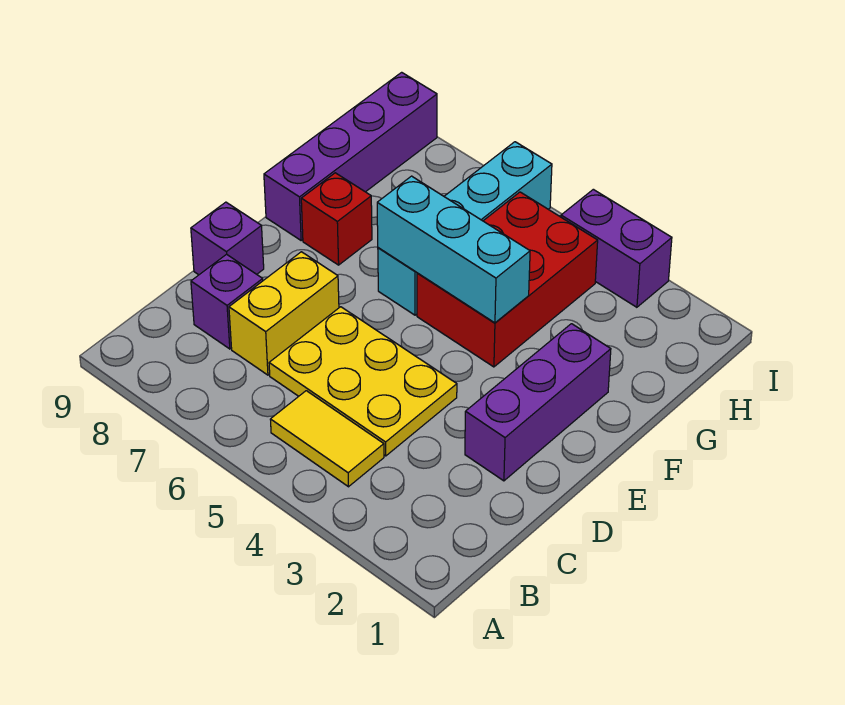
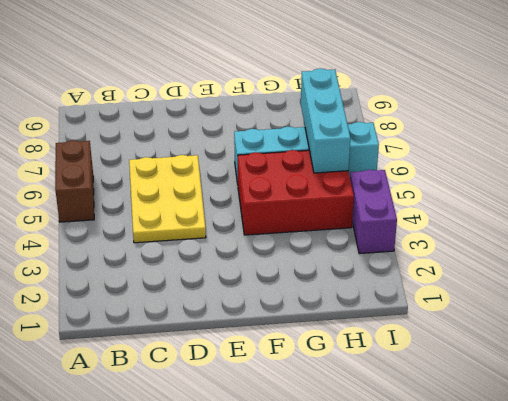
brown 1x2 brick [55,140,94,222] -> none
cyan 1x3 brick [301,68,350,173] -> cyan 1x3 brick moved to [377,176,530,323]
none -> yellow 1x2 tile [270,391,384,487]
none -> yellow 1x2 brick [229,252,339,375]
none -> purple 1x1 brick [191,254,263,349]

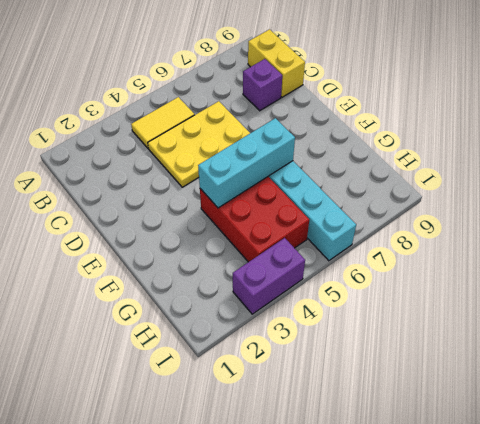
yellow 1x2 brick [248,29,305,97] -> yellow 1x2 brick moved to [229,252,339,375]
none -> purple 1x3 brick [465,324,611,481]
none -> purple 1x1 brick [191,202,264,275]
none -> red 1x1 brick [301,173,372,265]

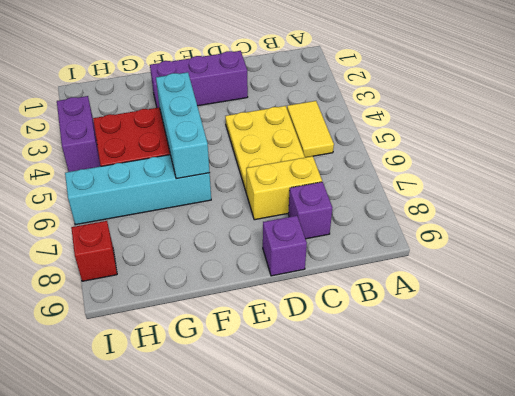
red 1x1 brick [71,221,117,281] -> red 1x1 brick moved to [301,173,372,265]
none -> purple 1x4 brick [264,72,437,241]

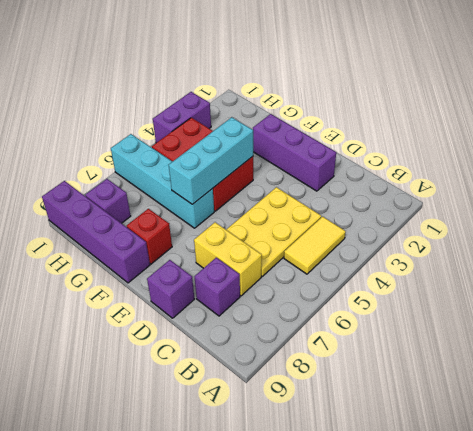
purple 1x1 brick [85,179,131,223] -> none

